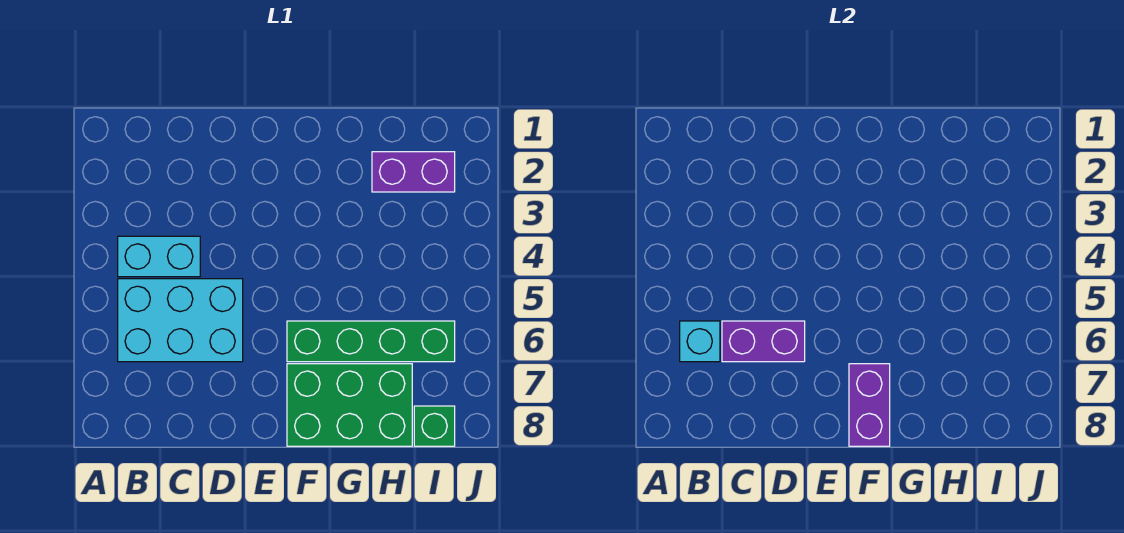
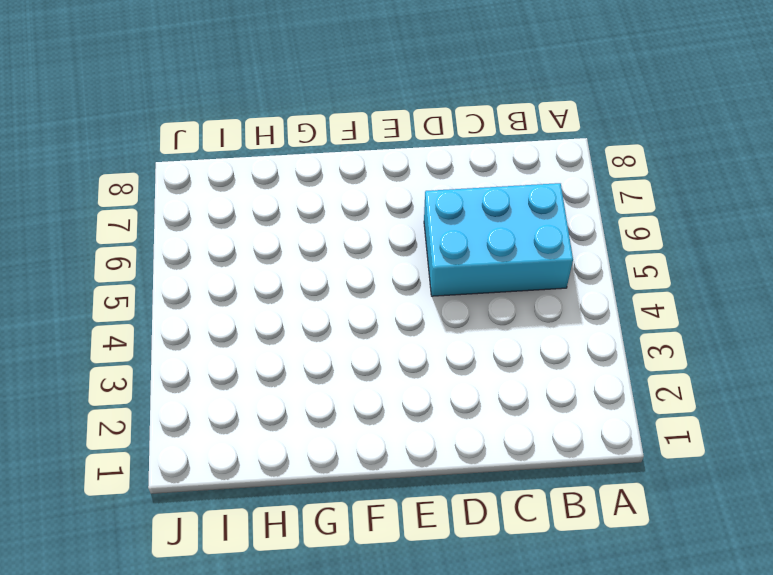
none -> cyan 1x2 brick [118,236,200,277]
none -> green 1x4 brick [287,321,455,362]

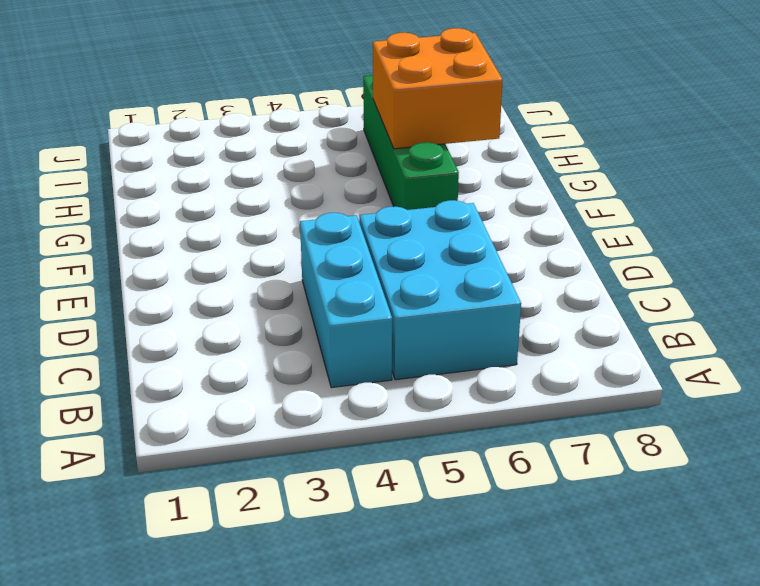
cyan 1x3 brick [300,213,392,388] -> cyan 1x2 brick [118,236,200,277]
orange 2x2 brick [373,28,503,149] -> none
none -> green 2x3 brick [287,364,412,446]
none -> purple 1x2 brick [372,152,455,192]

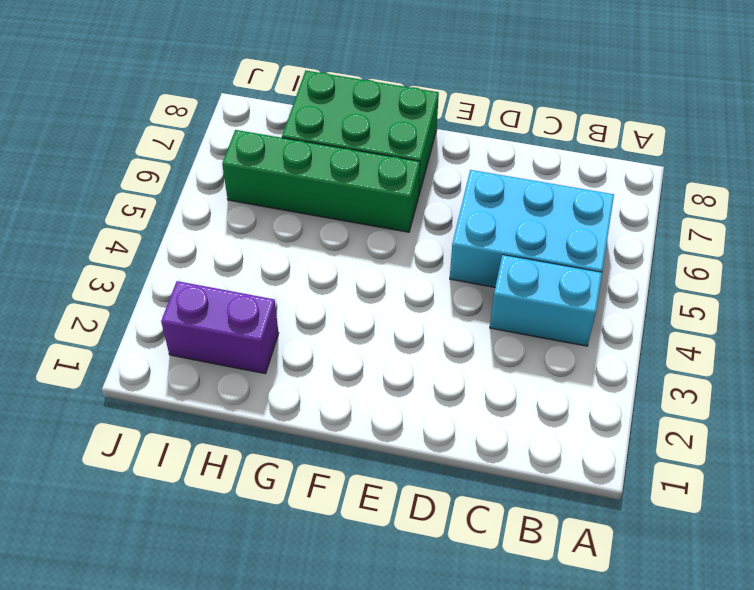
none -> green 1x1 brick [414,406,455,446]
none -> cyan 1x1 brick [680,321,720,362]

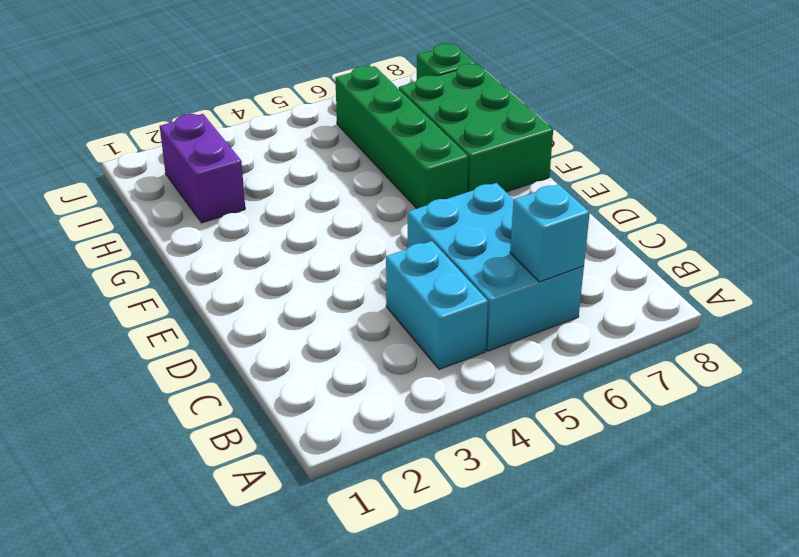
none -> purple 1x2 brick [722,321,805,362]
none -> purple 1x2 brick [849,364,890,446]

